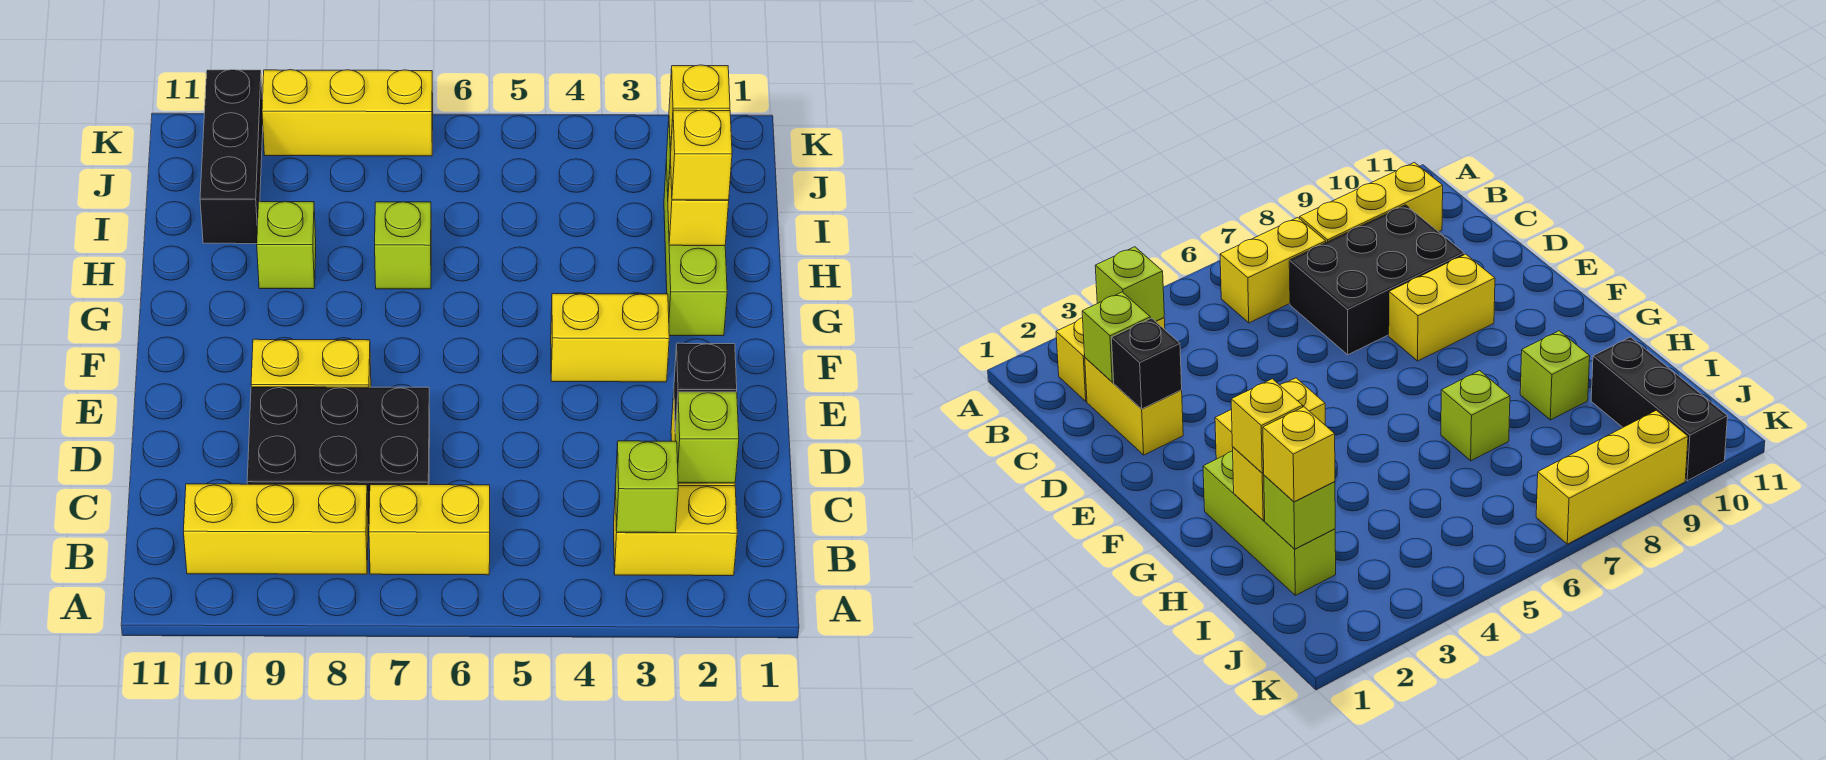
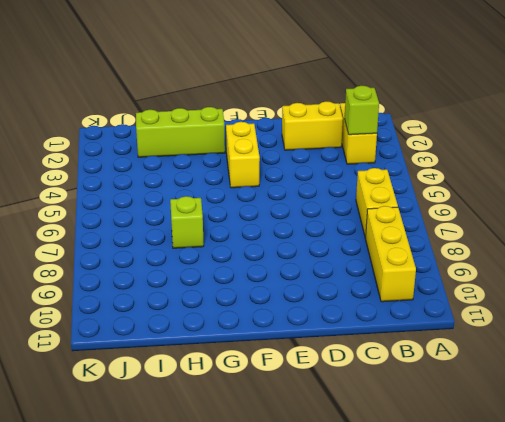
none -> black 2x3 brick [247,387,430,525]
none -> yellow 1x2 brick [251,339,371,387]
none -> lime 1x1 brick [257,202,316,289]

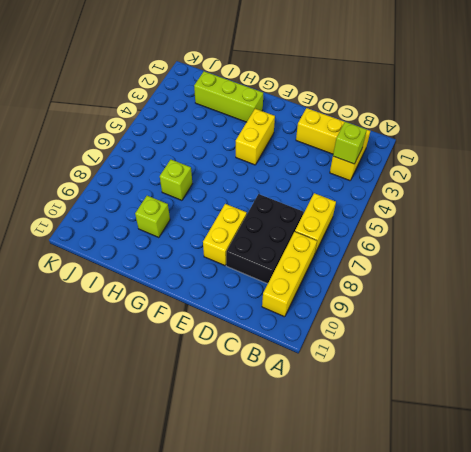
none -> black 1x3 brick [200,70,263,244]
none -> yellow 1x3 brick [262,70,433,156]
none -> lime 1x1 brick [675,392,739,483]

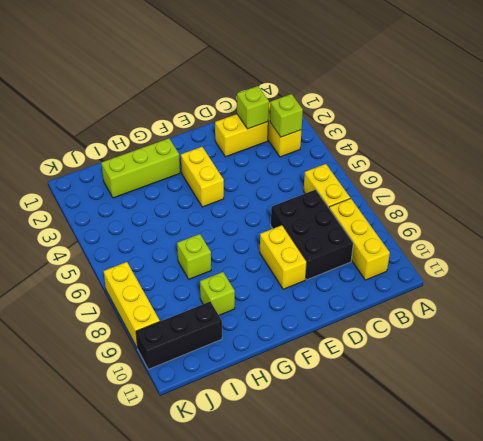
none -> black 1x1 brick [674,343,737,433]
none -> yellow 1x1 brick [668,158,729,246]
none -> lime 1x1 brick [1264,475,1335,549]

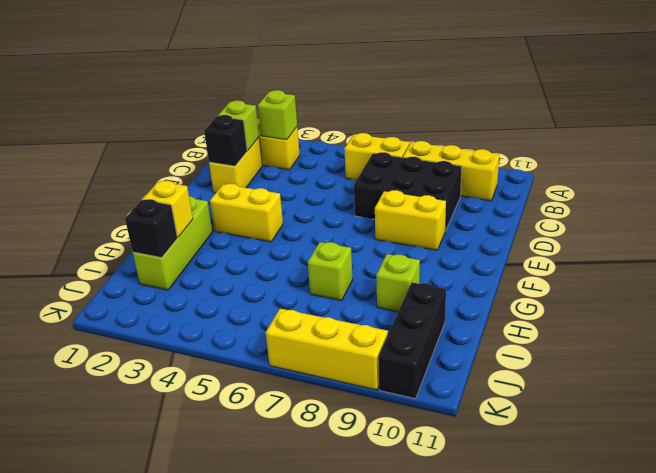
black 1x1 brick [125,199,177,258] -> lime 1x1 brick [1264,475,1335,549]
none -> yellow 1x1 brick [670,110,732,200]
none -> yellow 1x1 brick [669,65,730,153]

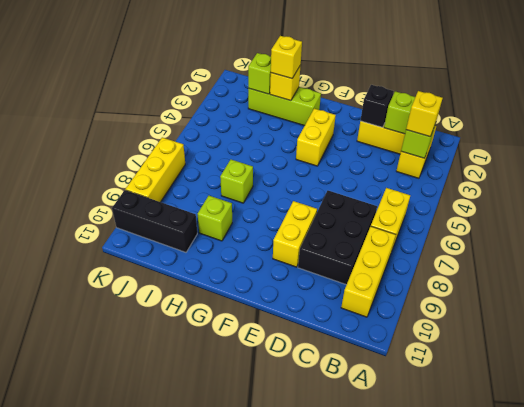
yellow 1x1 brick [406,91,443,137] -> yellow 1x1 brick moved to [669,65,730,153]

